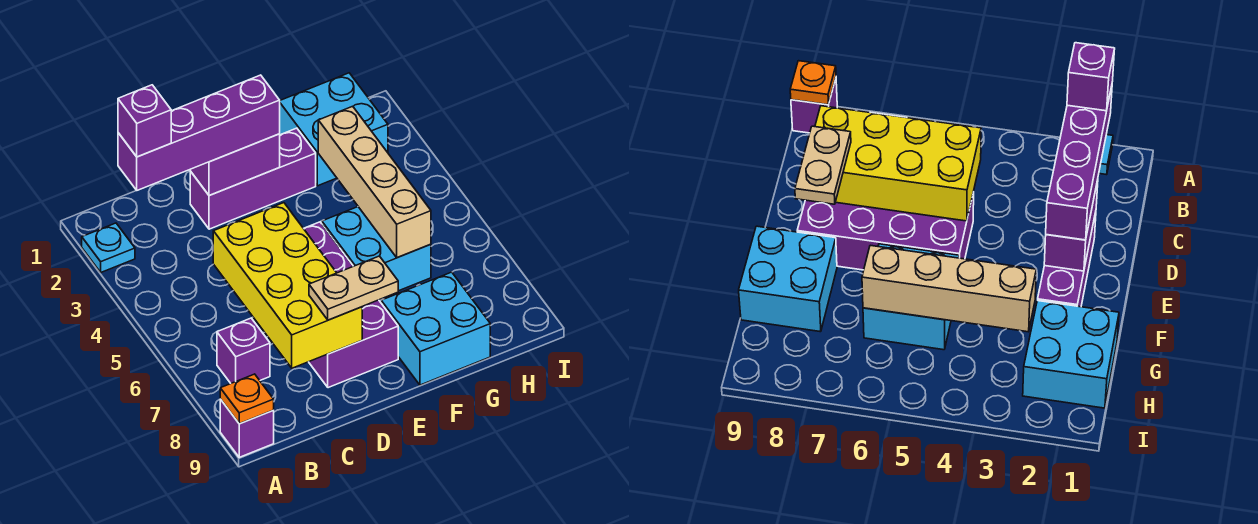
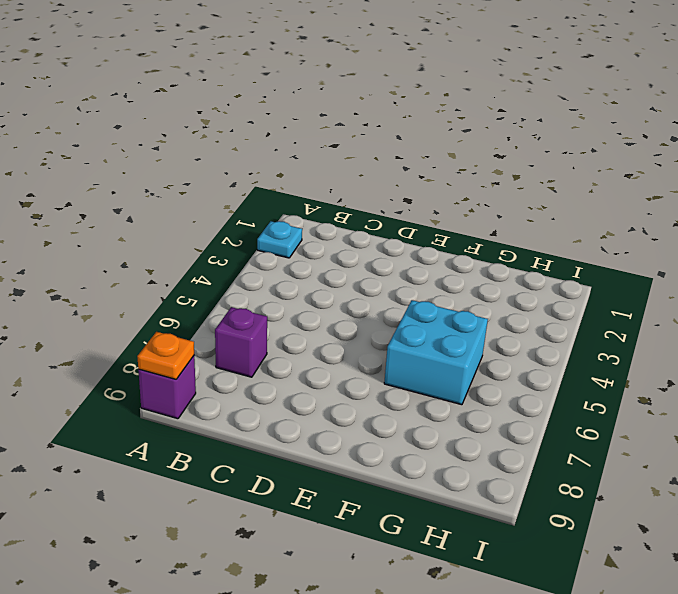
none -> purple 1x3 brick [190,128,316,229]
none -> purple 2x4 brick [304,222,398,388]
none -> cyan 2x2 brick [381,272,490,385]

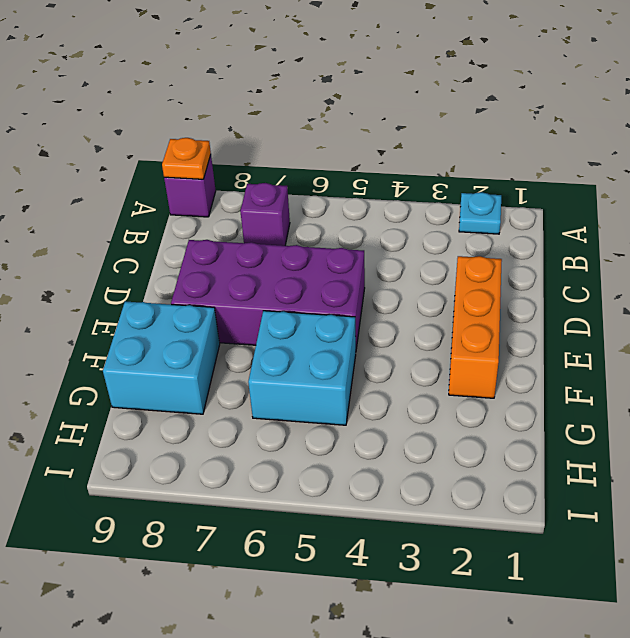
orange 1x3 brick [449,256,502,398] -> purple 1x3 brick [190,128,316,229]
none -> cyan 2x2 brick [280,73,388,186]
none -> yellow 2x4 brick [213,203,362,368]
none -> purple 1x2 brick [190,134,280,196]

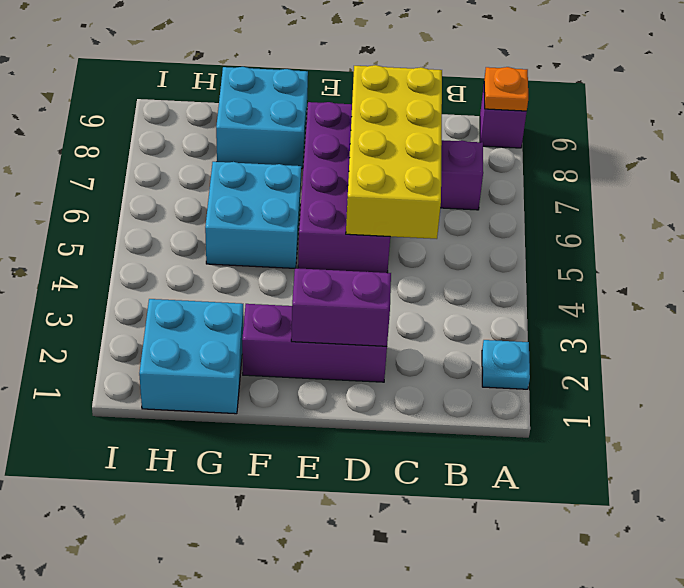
none -> tan 1x4 brick [318,106,431,258]
none -> purple 1x4 brick [118,75,280,190]
none -> tan 1x2 plate [309,256,398,320]

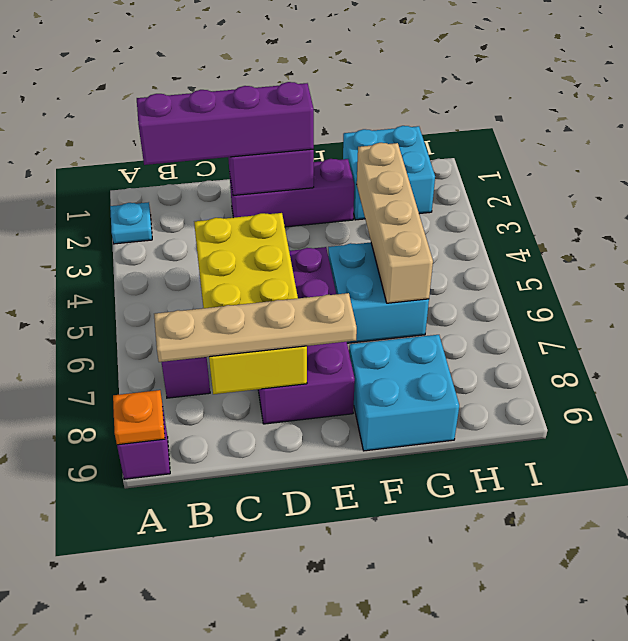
tan 1x4 plate [154,293,357,362] -> tan 1x2 plate [309,256,398,320]
none -> purple 1x1 brick [118,85,171,157]

